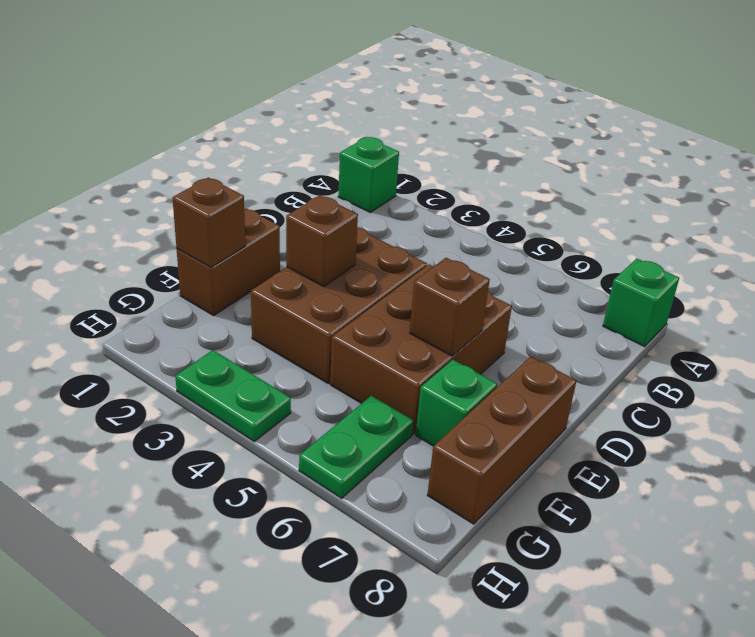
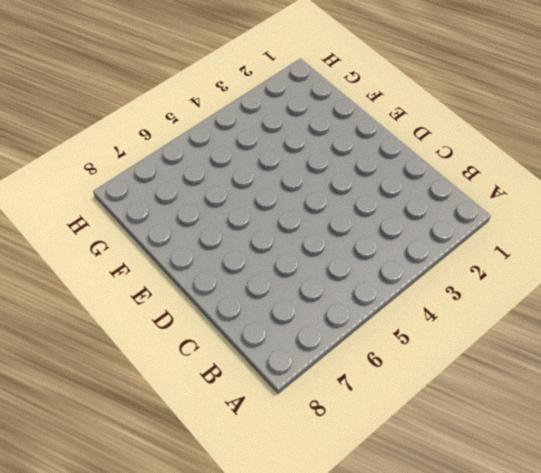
none -> green 1x1 brick [338,137,399,212]
none -> green 1x1 brick [603,259,679,347]
none -> brown 2x3 brick [251,227,427,383]

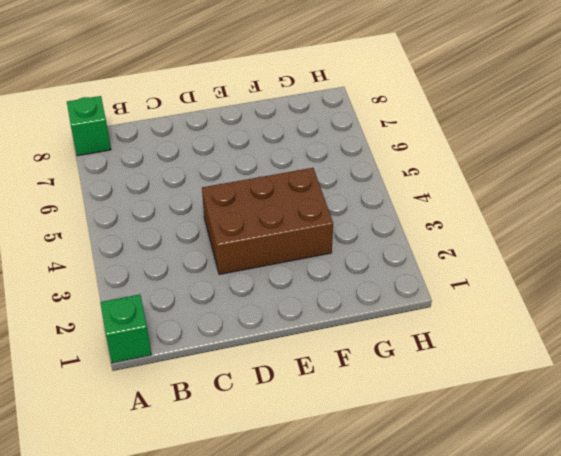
none -> brown 2x3 brick [330,264,512,434]
none -> brown 1x2 brick [177,208,280,316]
none -> brown 1x3 brick [427,357,577,524]

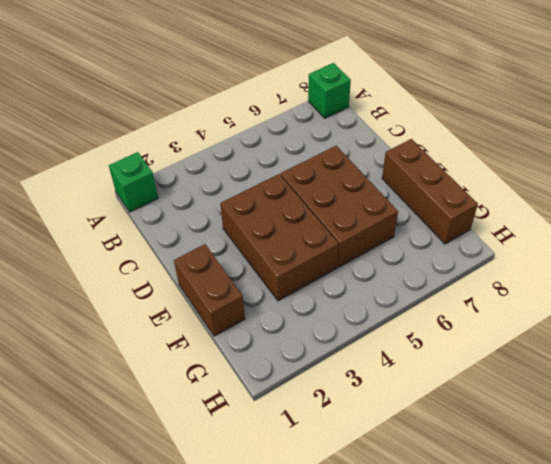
none -> green 1x1 brick [416,360,497,446]
none -> green 1x2 plate [299,396,413,498]
none -> green 1x2 plate [175,350,291,441]

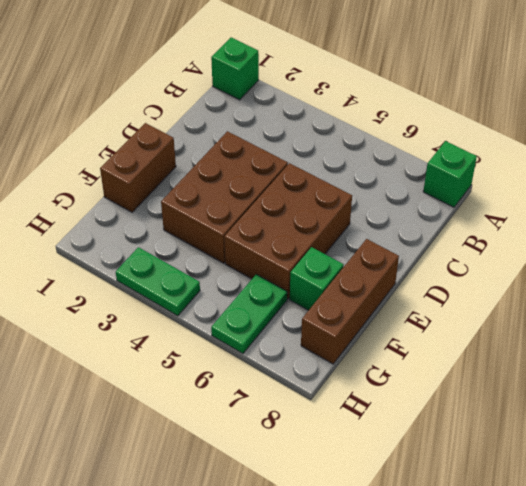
none -> brown 1x1 brick [286,195,358,286]
none -> brown 1x1 brick [410,258,490,356]
none -> brown 1x1 brick [172,178,245,267]

